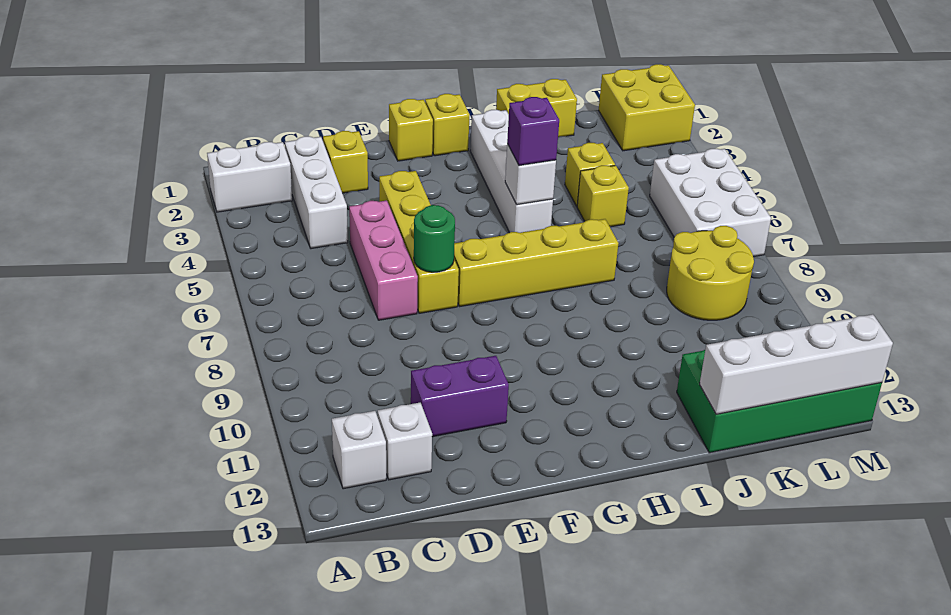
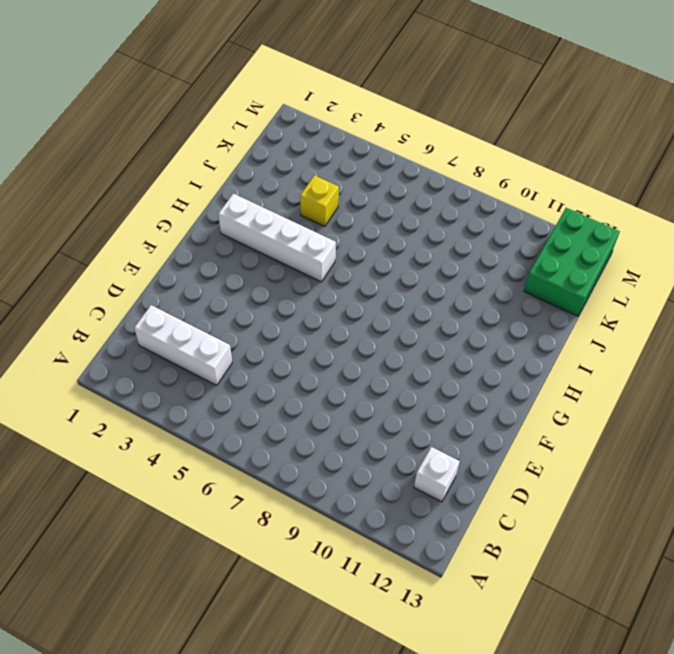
green 2x3 brick [524,208,620,316] -> green 2x4 brick [677,350,882,453]
none -> white 1x2 brick [207,142,292,212]
none -> white 1x1 brick [332,411,386,489]
none -> yellow 1x1 brick [323,131,368,193]

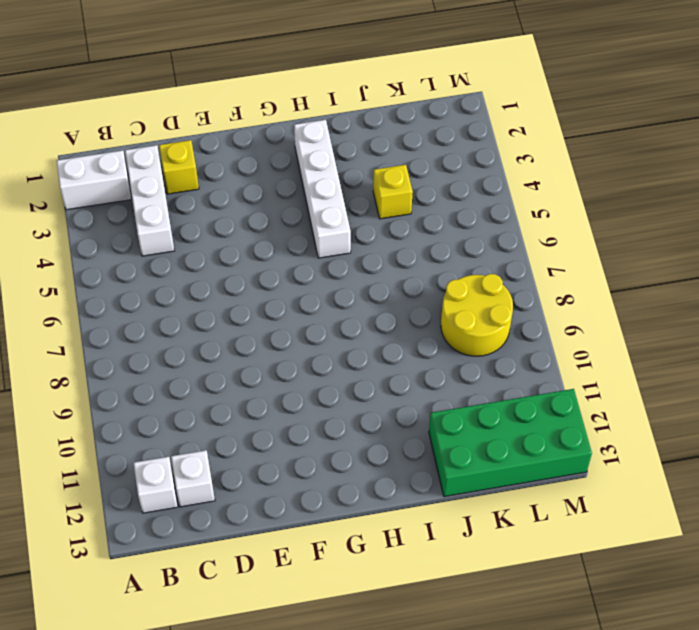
none -> pink 1x3 brick [349,200,418,320]
none -> purple 1x2 brick [411,356,509,437]
none -> yellow 1x4 brick [379,171,459,313]

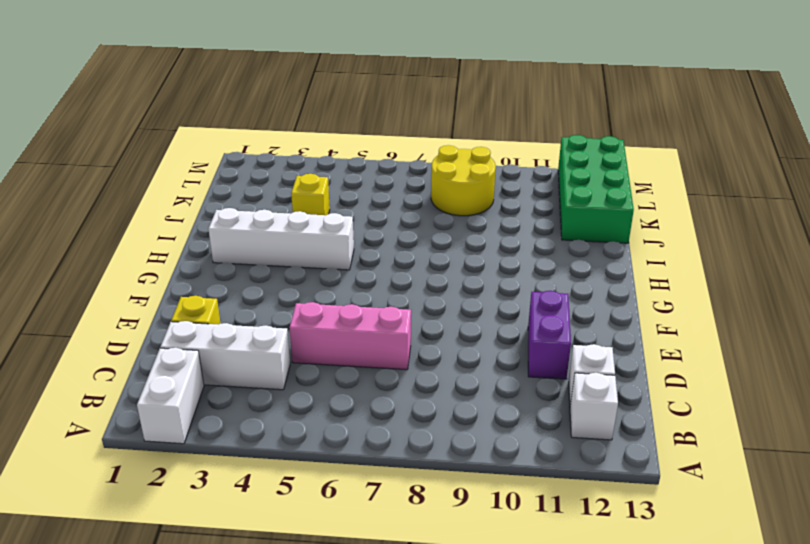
none -> yellow 1x4 brick [379,171,459,313]
none -> yellow 1x1 brick [389,99,433,161]
none -> yellow 1x4 brick [454,219,619,306]

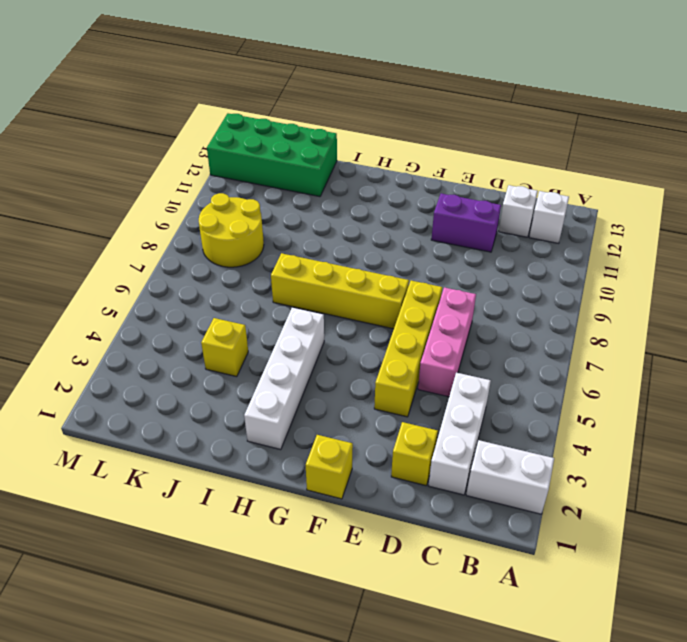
none -> yellow 1x1 brick [425,94,470,156]
none -> yellow 1x2 brick [496,79,577,137]
none -> yellow 1x1 brick [577,165,629,227]

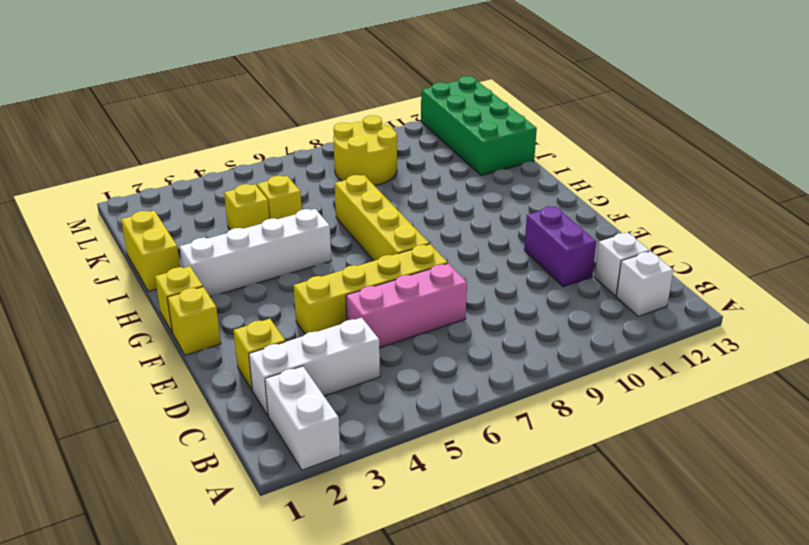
none -> yellow 2x2 brick [599,64,695,151]
none -> white 2x3 brick [650,149,771,257]
none -> green 1x1 round brick [414,205,455,272]

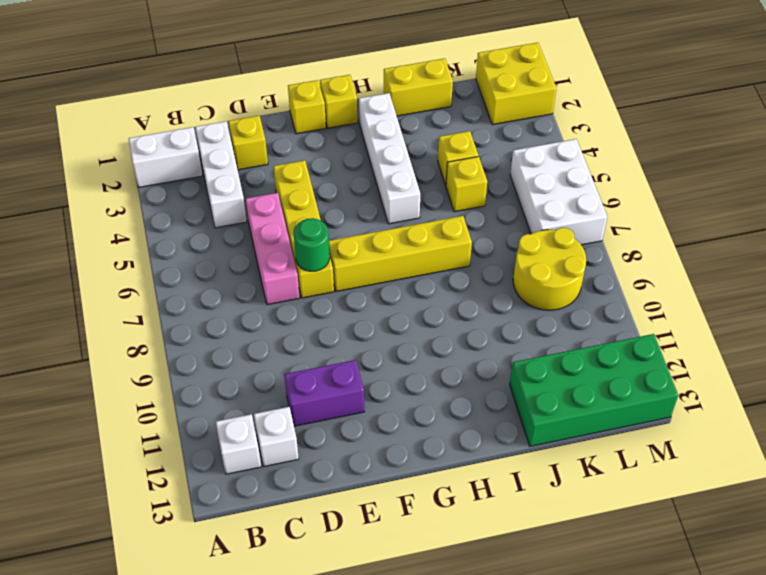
none -> white 1x1 brick [505,144,556,205]
none -> white 1x4 brick [700,314,893,414]
none -> purple 1x1 brick [507,97,559,166]

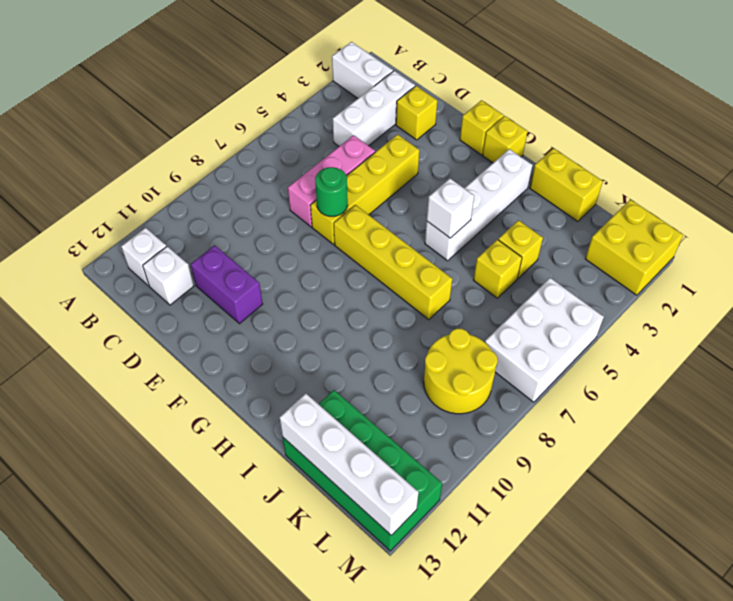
none -> purple 1x1 brick [507,97,559,166]

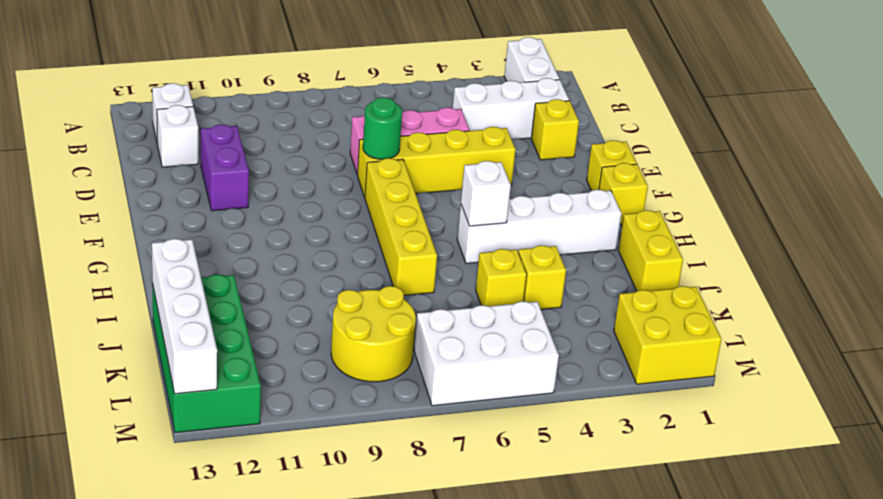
none -> purple 1x1 brick [507,97,559,166]

